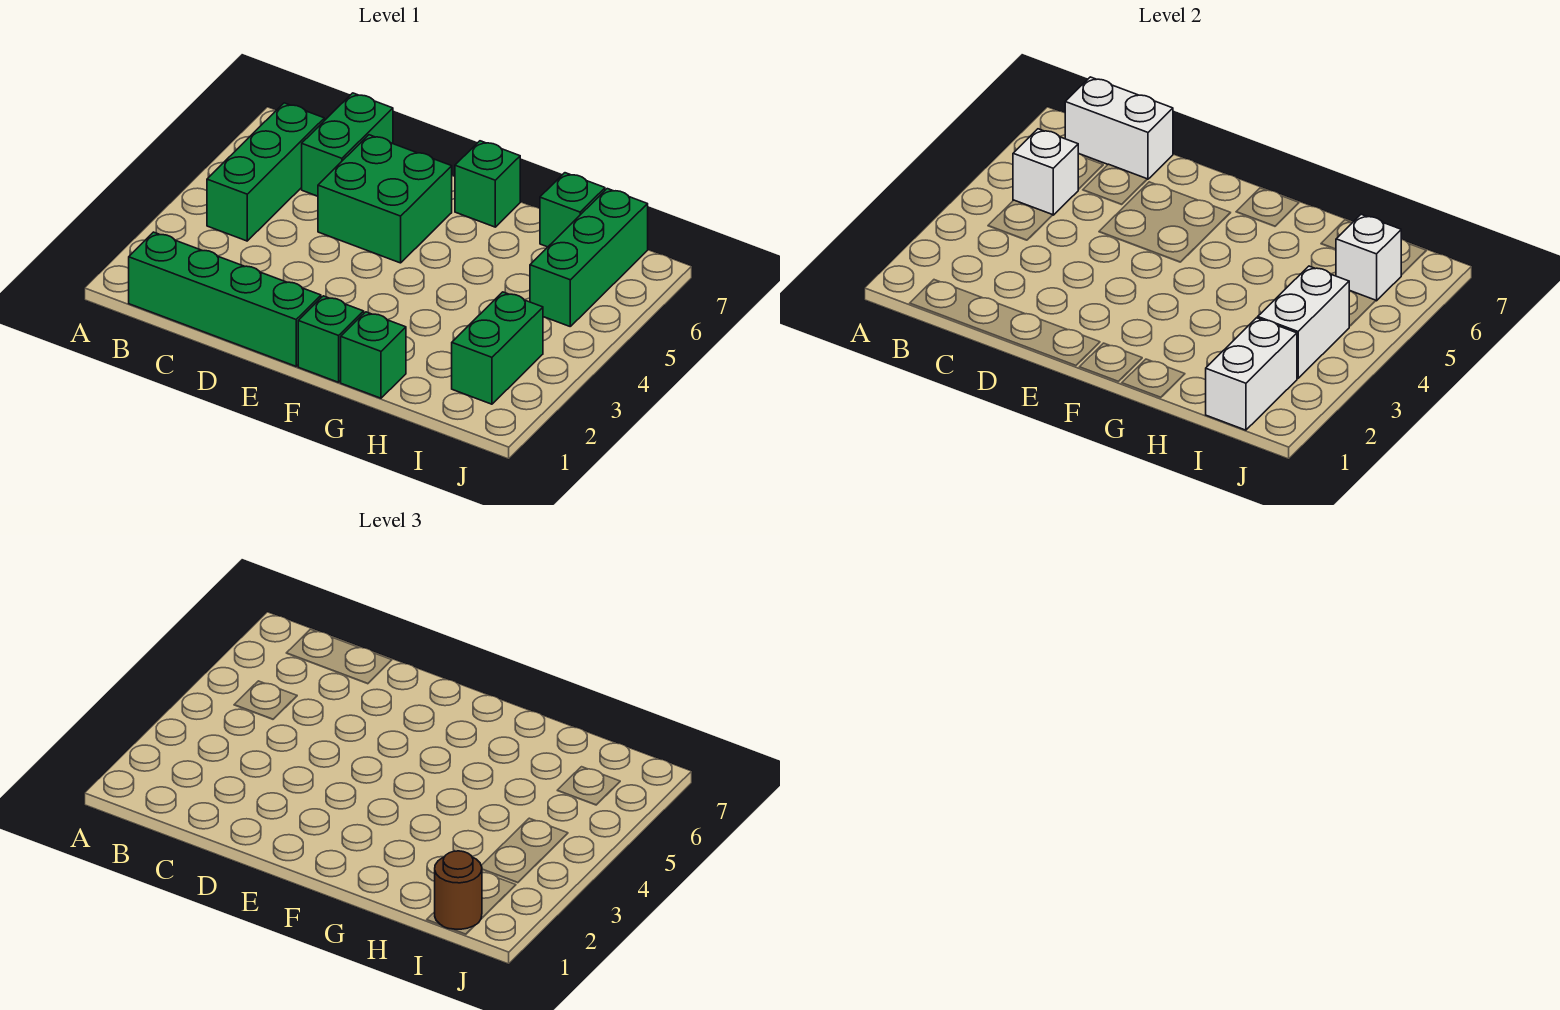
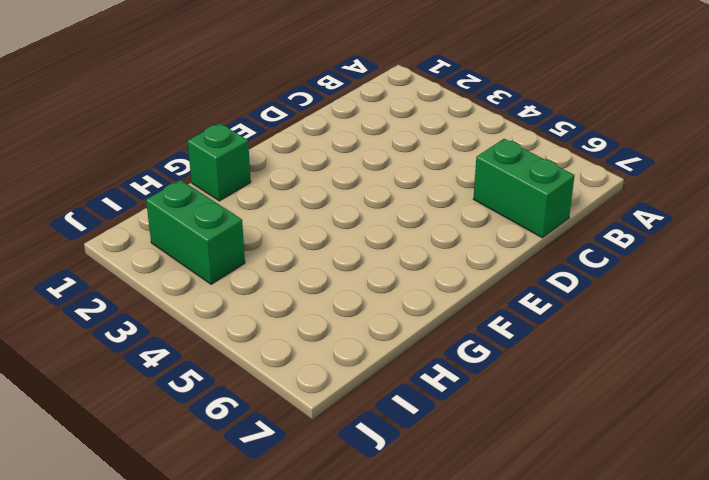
none -> green 1x4 brick [129,232,321,366]
none -> green 1x3 brick [207,103,324,241]
none -> green 2x2 brick [318,135,452,263]

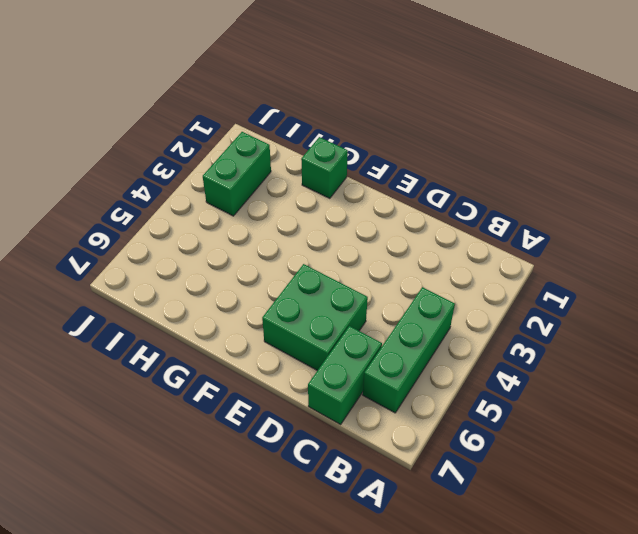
none -> green 1x4 brick [129,232,321,366]
none -> green 1x1 brick [298,296,364,382]
none -> green 1x1 brick [455,141,520,227]

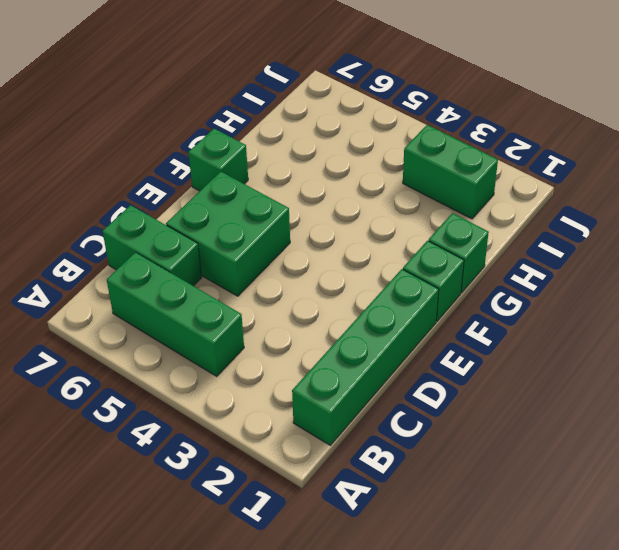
none -> green 1x1 brick [540,173,605,247]
none -> green 1x3 brick [530,189,648,326]
none -> white 1x1 brick [1013,129,1078,215]

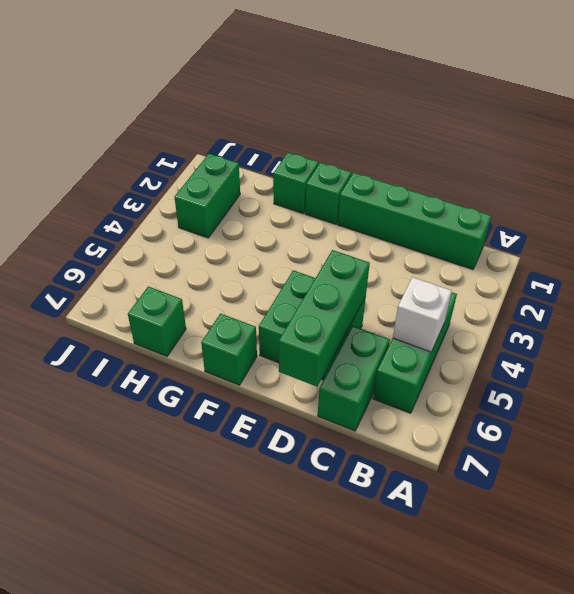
green 1x3 brick [279,250,370,386] -> green 1x3 brick moved to [530,189,648,326]
none -> white 1x2 brick [1065,77,1173,179]
none -> white 1x2 brick [1206,318,1297,430]
none -> white 1x2 brick [1258,266,1349,378]

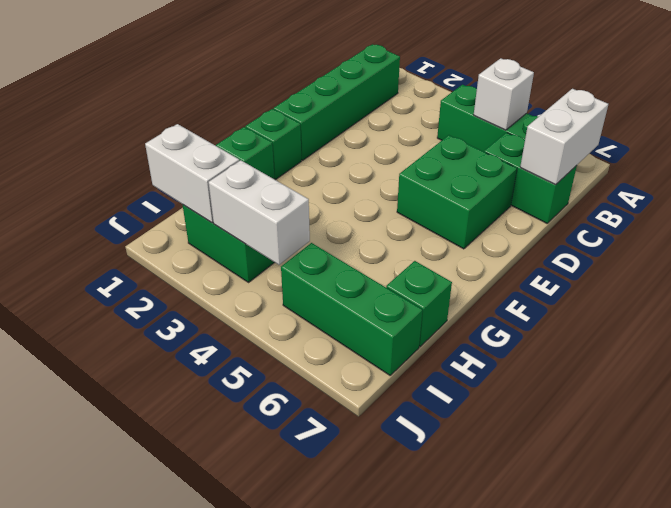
none -> green 1x1 brick [455,141,520,227]
none -> white 1x1 brick [1336,214,1401,301]
none -> brown 1x1 round brick [435,851,482,929]

